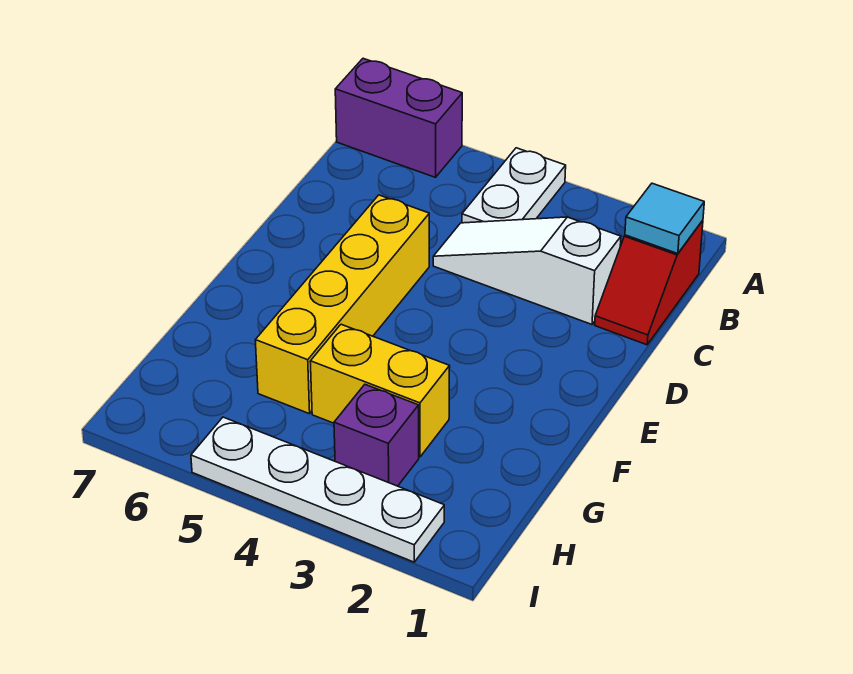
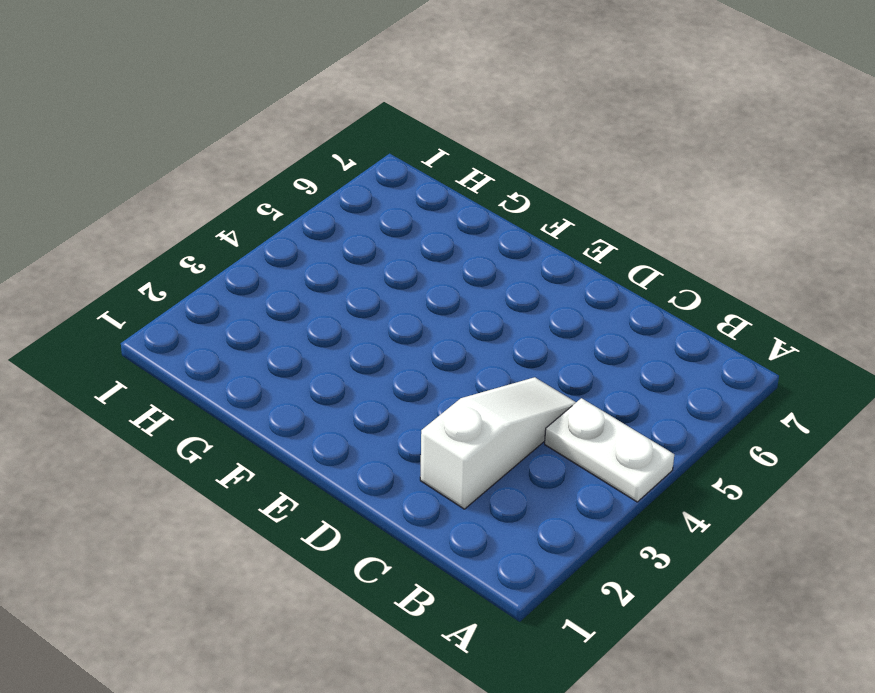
none -> purple 1x2 brick [335,58,462,177]
none -> red 1x2 slope [595,220,703,345]

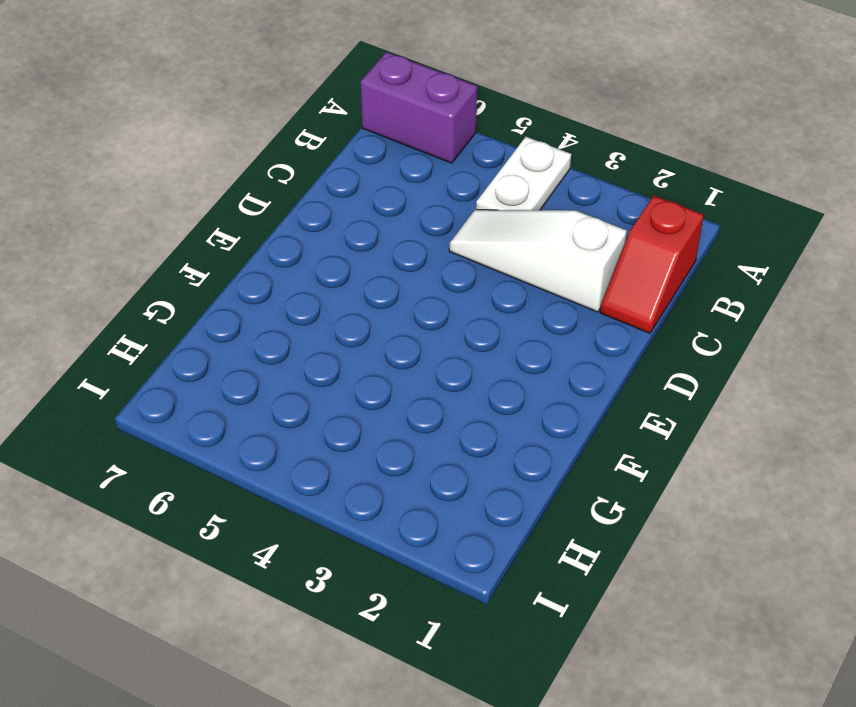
none -> yellow 1x4 brick [255,195,429,414]
none -> yellow 1x2 brick [310,324,450,457]

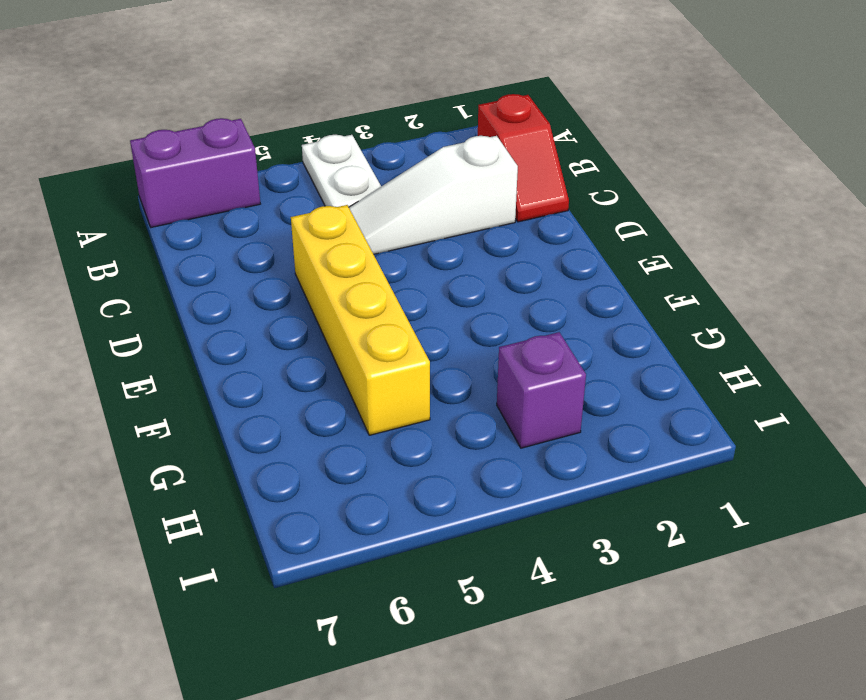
none -> yellow 1x2 brick [310,324,450,457]
none -> white 1x4 plate [191,417,444,562]

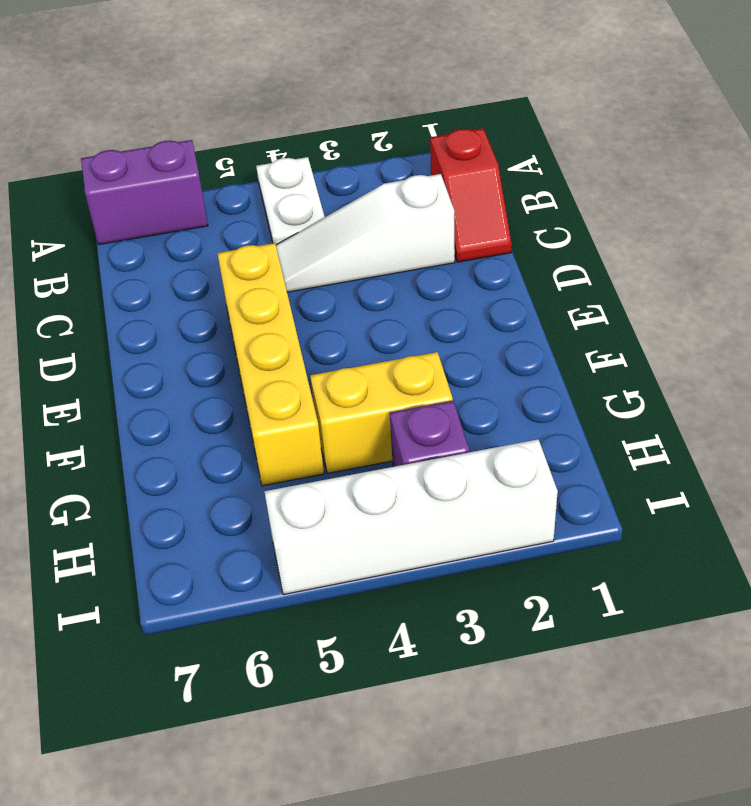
white 1x4 brick [264,439,558,595] -> white 1x4 plate [191,417,444,562]
none -> cyan 1x1 tile [625,183,704,254]

